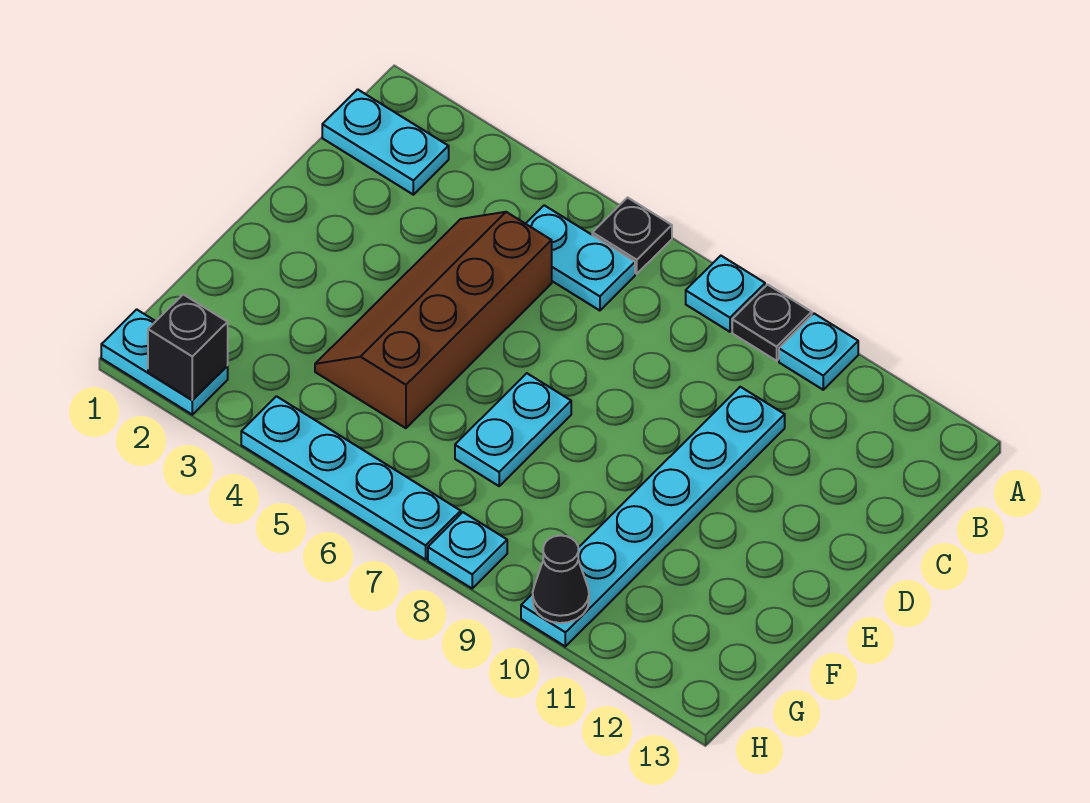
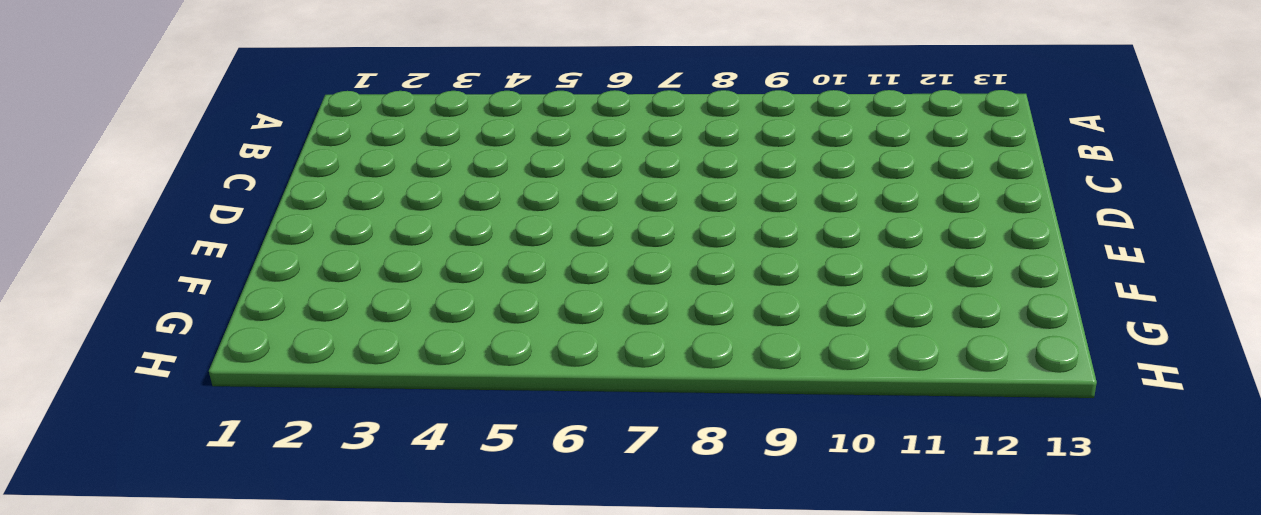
none -> black 1x1 plate [592,198,672,274]
none -> cyan 1x1 plate [686,256,765,332]
none -> black 1x1 plate [732,285,812,361]

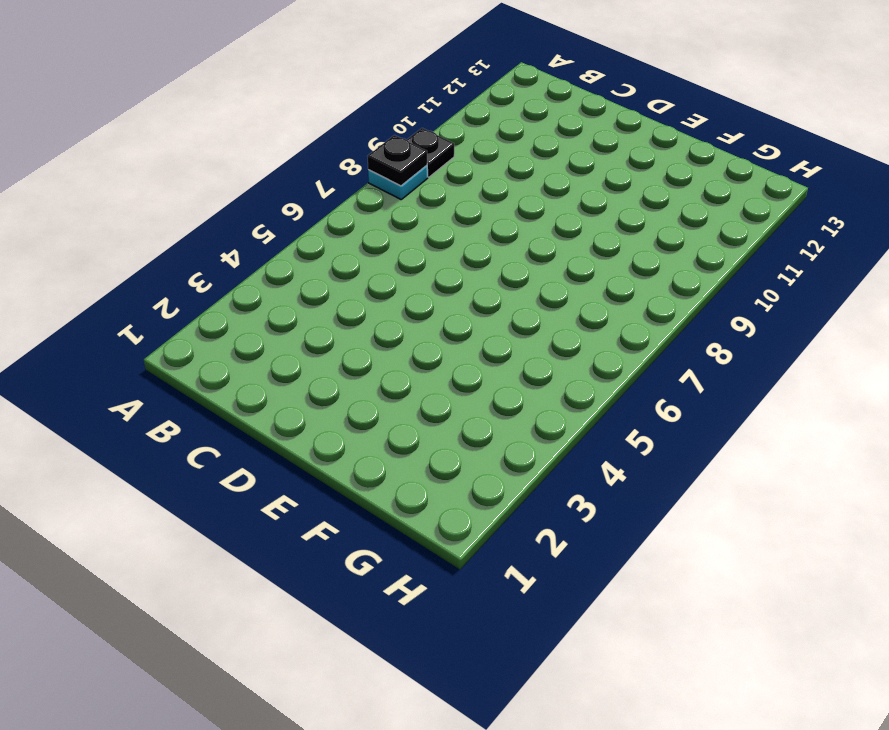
black 1x1 plate [367,135,427,186] -> black 1x1 plate moved to [592,198,672,274]
none -> cyan 1x1 plate [779,314,858,390]
none -> cyan 1x2 plate [322,89,449,195]
none -> cyan 1x2 plate [526,205,635,311]

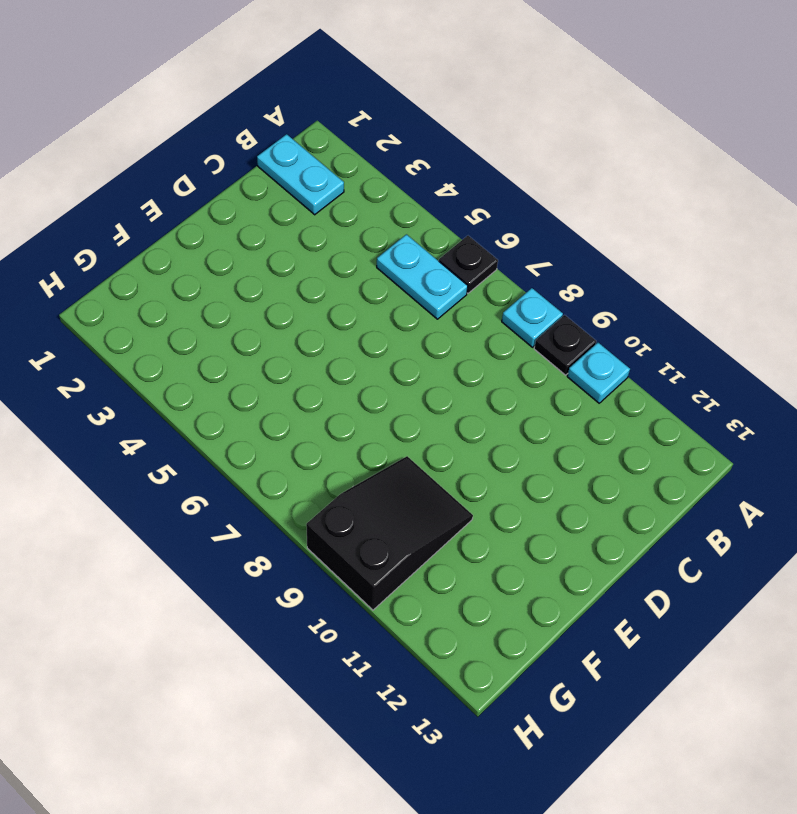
black 2x3 slope [306,456,473,610] -> cyan 1x6 plate [521,387,785,646]
none -> brown 2x4 slope [315,212,552,428]
none -> cyan 1x2 plate [455,373,571,486]
none -> cyan 1x2 plate [101,309,228,415]

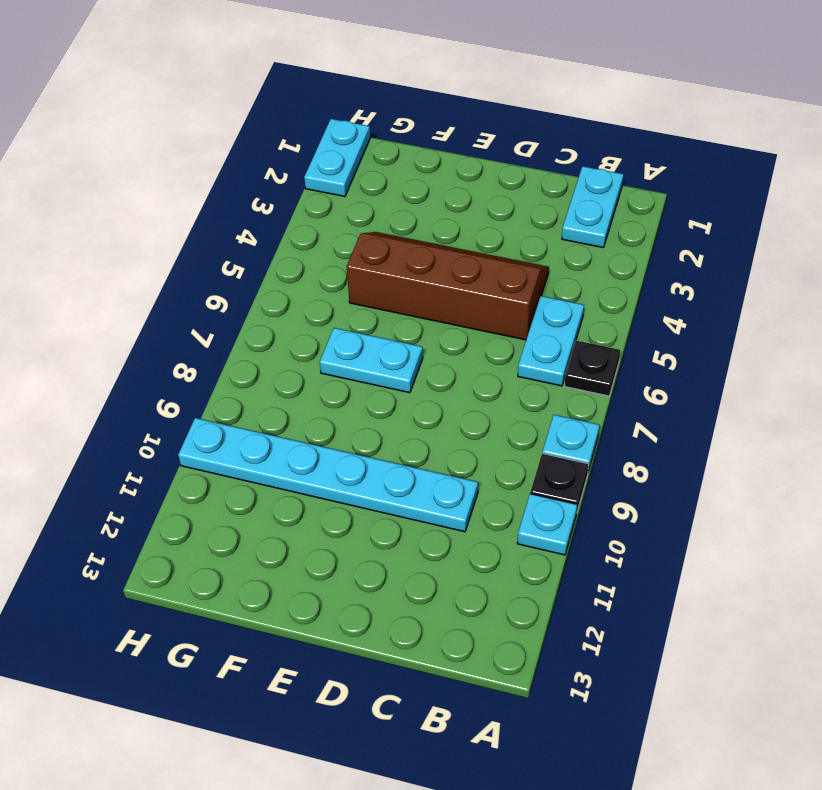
none -> cyan 1x4 plate [241,396,461,560]
none -> cyan 1x1 plate [428,512,507,588]
none -> black 1x1 brick [148,294,228,400]

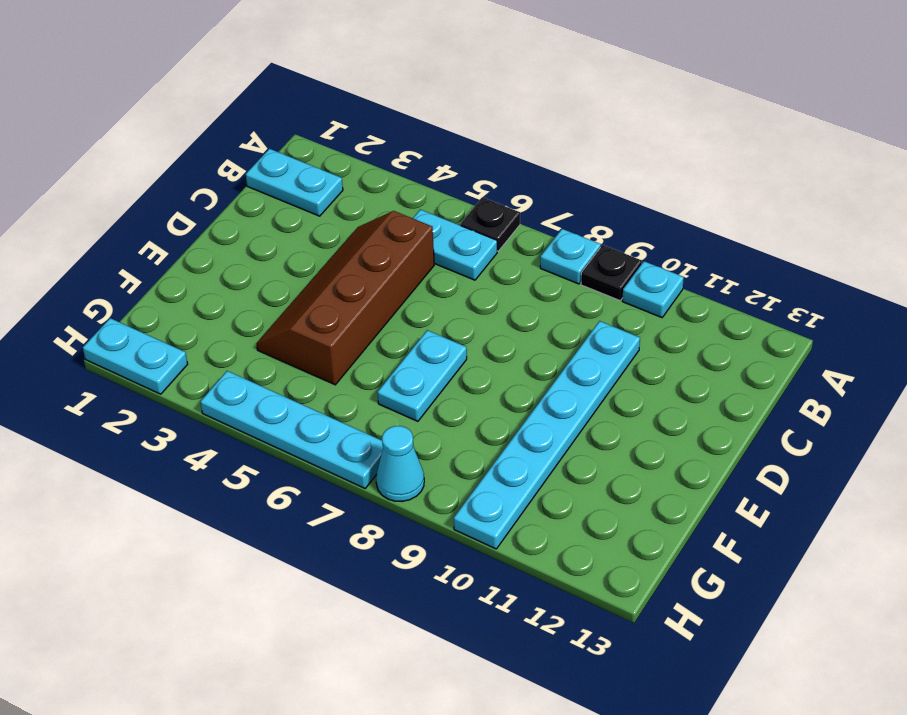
cyan 1x1 cone [376,426,424,501] -> cyan 1x1 plate [428,512,507,588]
none -> black 1x1 brick [148,294,228,400]
none -> black 1x1 cone [533,535,589,623]

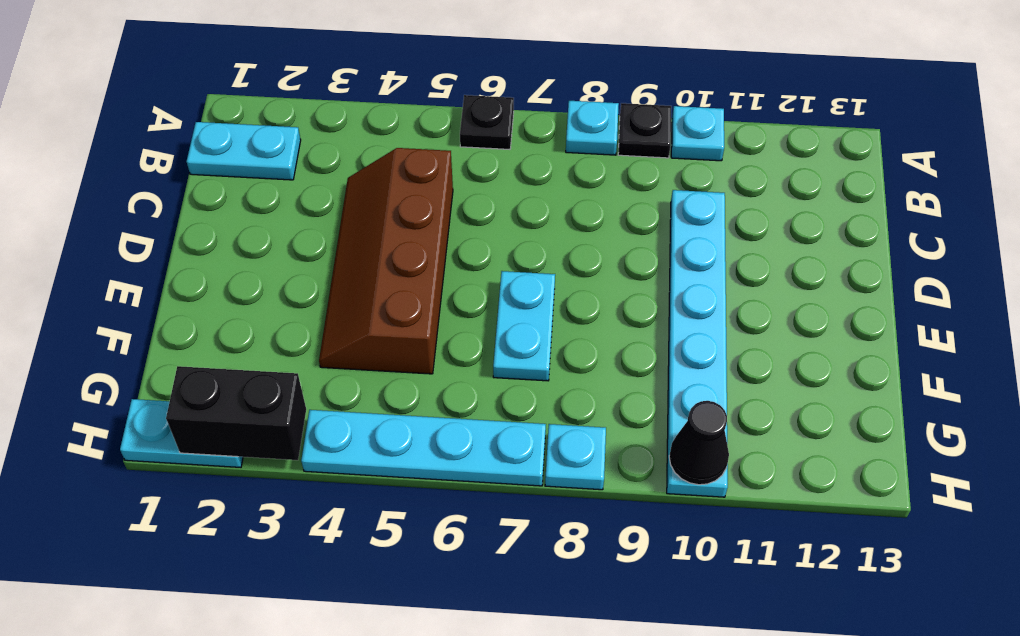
black 1x2 brick [166,366,306,460] -> black 1x1 brick [148,294,228,400]
none -> cyan 1x2 plate [526,205,635,311]

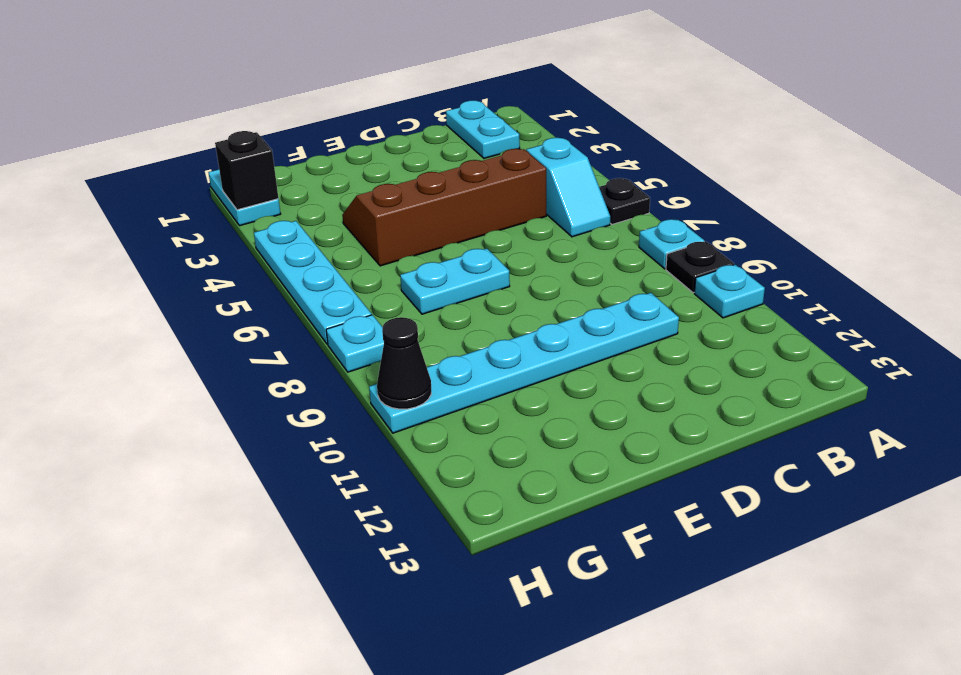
cyan 1x2 slope [526,138,610,237] -> cyan 1x2 plate [526,205,635,311]

